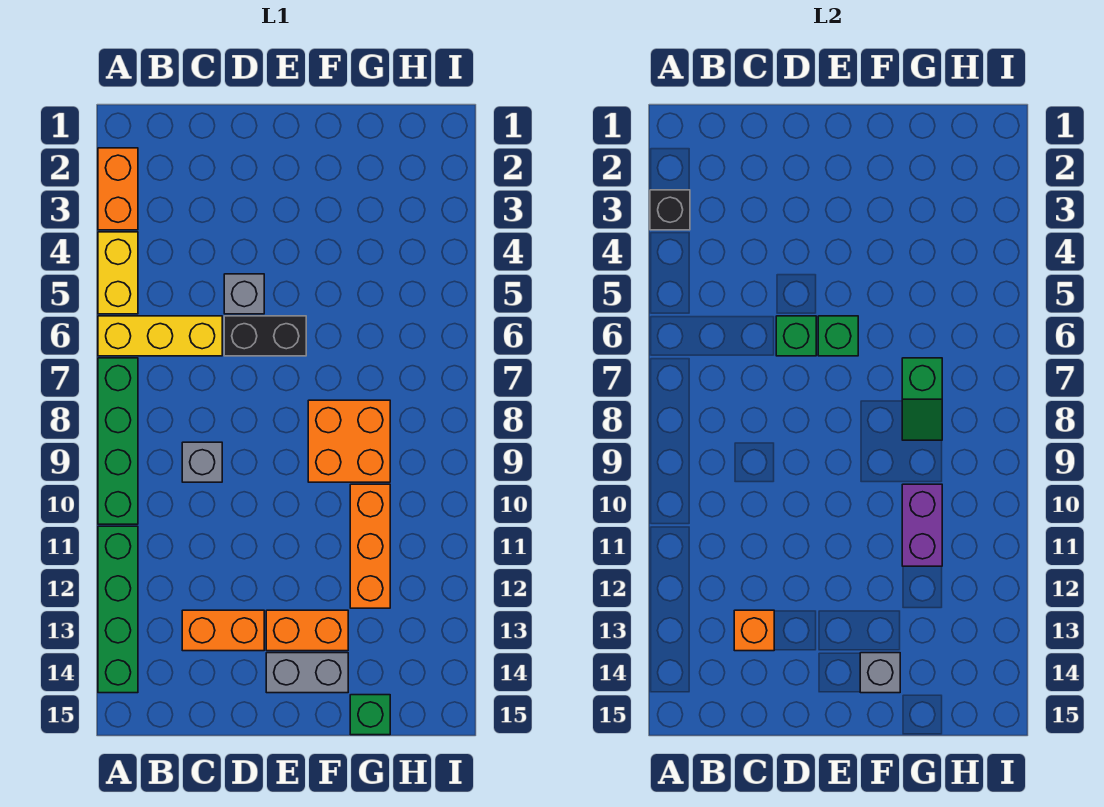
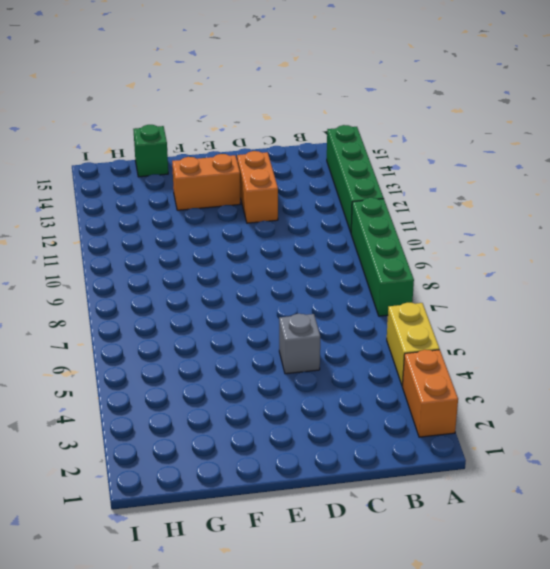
orange 1x2 brick [237,151,278,223] -> orange 1x2 brick turned to [182,610,264,651]
none -> yellow 1x3 brick [98,316,222,356]
none -> grey 1x1 brick [182,442,222,482]
none -> black 1x2 brick [224,316,306,356]

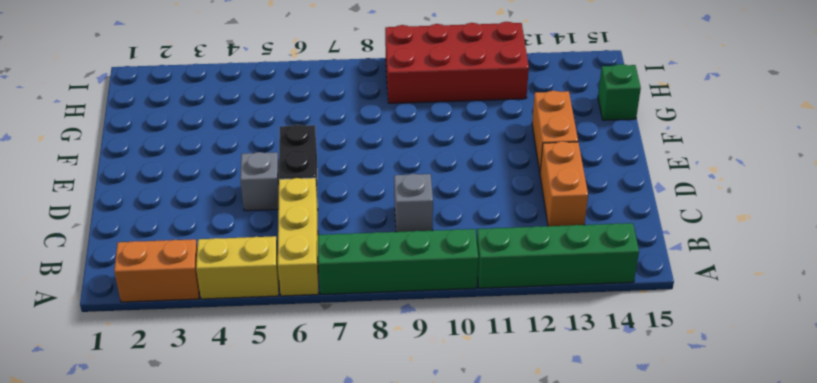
red 2x4 brick [385,22,529,103] -> none
none -> grey 1x2 brick [266,653,348,693]
none -> orange 2x2 brick [308,400,390,482]
none -> orange 1x3 brick [350,484,390,608]

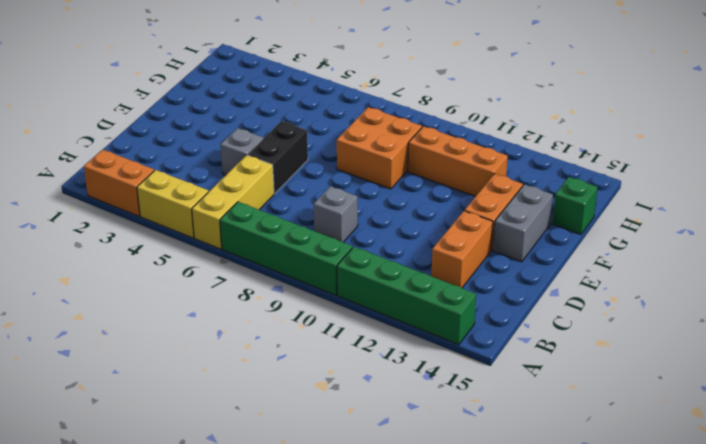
none -> black 1x1 brick [650,190,690,230]
none -> orange 1x1 brick [734,610,774,651]
none -> green 1x1 brick [776,316,816,356]

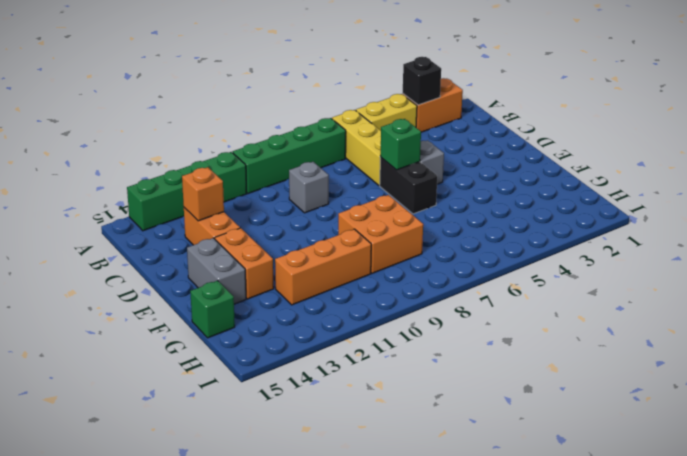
none -> green 1x1 brick [818,316,858,356]
none -> grey 1x1 brick [860,653,900,693]
none -> green 1x2 slope [902,358,942,440]

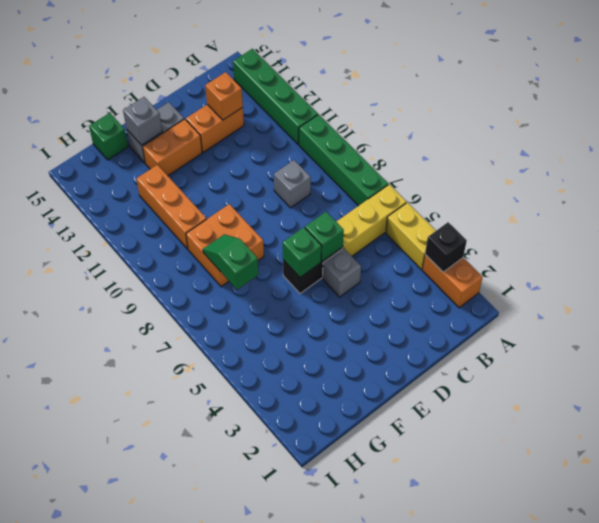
none -> purple 1x2 brick [902,484,942,566]

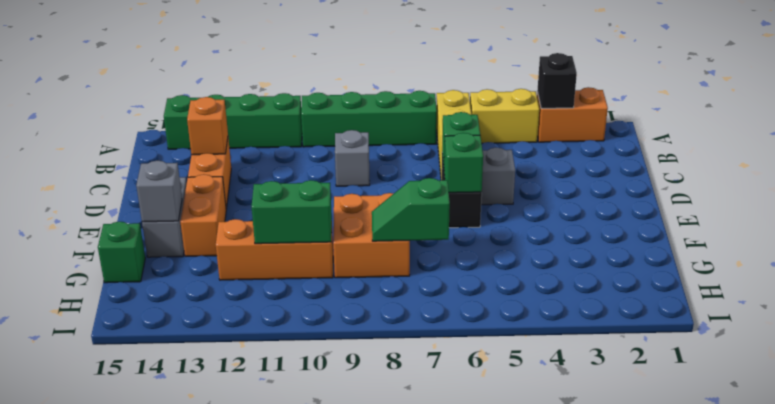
green 1x2 brick [252,180,332,244] -> purple 1x2 brick [902,484,942,566]

